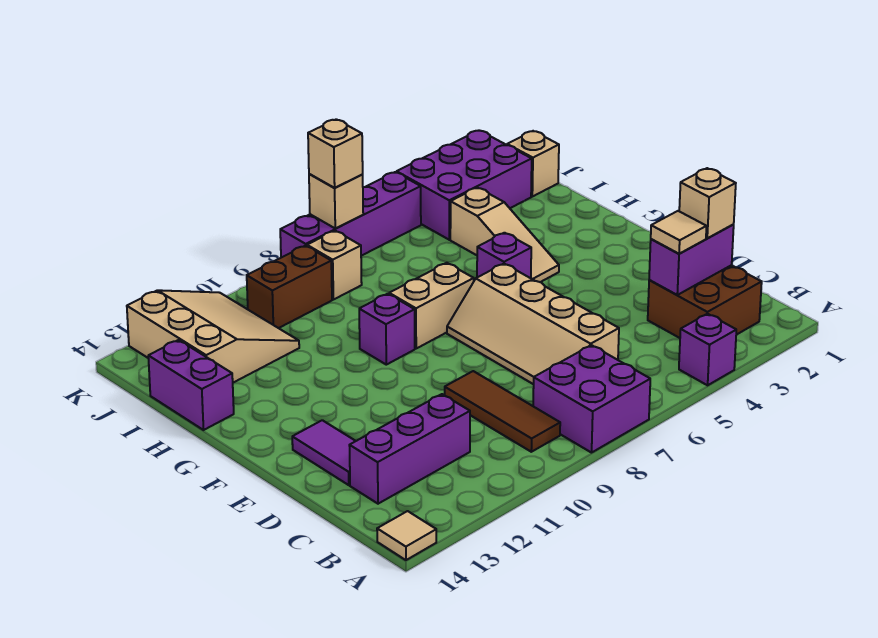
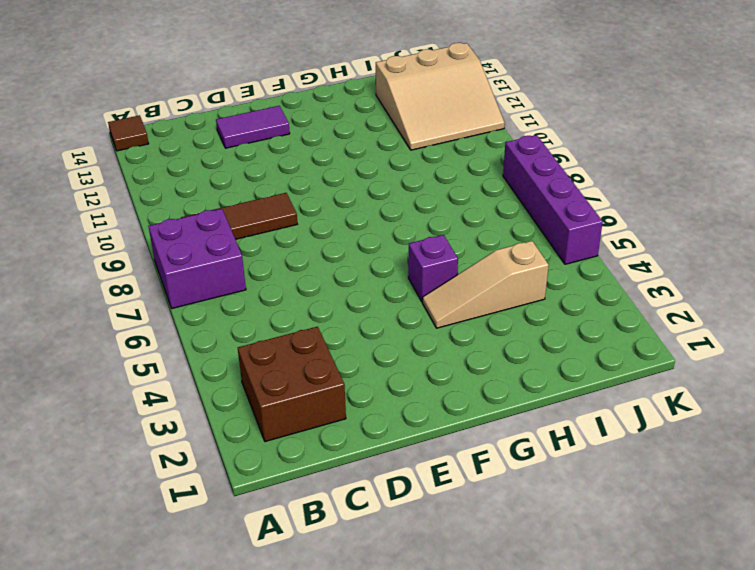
brown 1x1 tile [108,115,149,151] -> tan 1x1 tile [377,511,436,560]
none -> purple 1x1 brick [679,314,736,385]
none -> tan 2x4 slope [447,264,619,384]
none -> purple 1x3 brick [349,394,470,504]

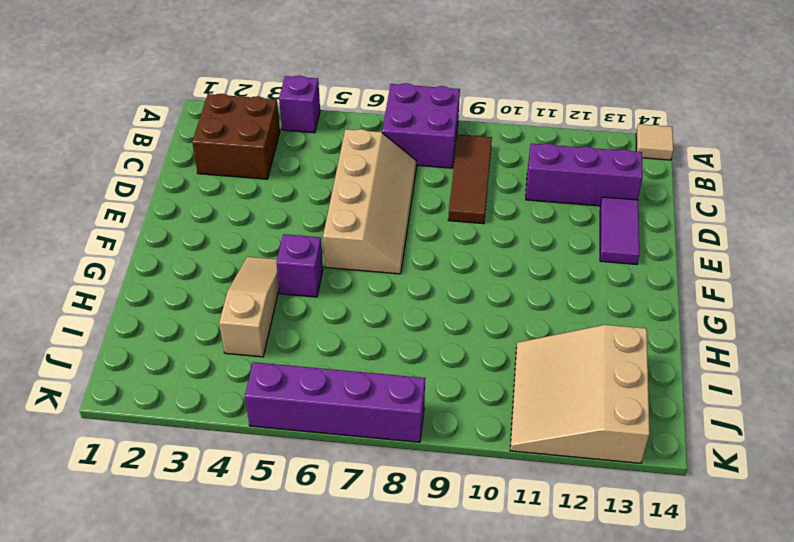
none -> tan 1x2 brick [389,263,474,348]
none -> purple 1x1 brick [359,294,415,365]
none -> purple 1x2 brick [148,340,234,430]

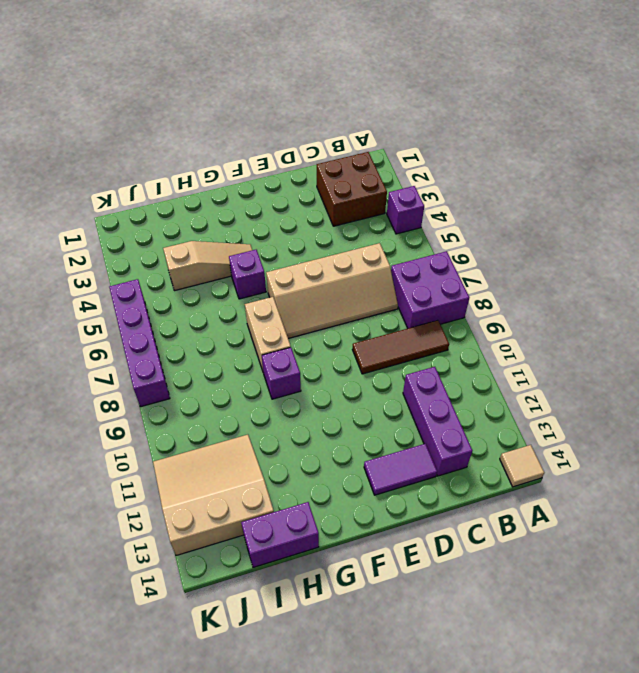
none -> tan 1x1 brick [507,131,559,197]
none -> purple 2x3 brick [397,131,532,240]
none -> tan 1x1 brick [307,231,362,300]

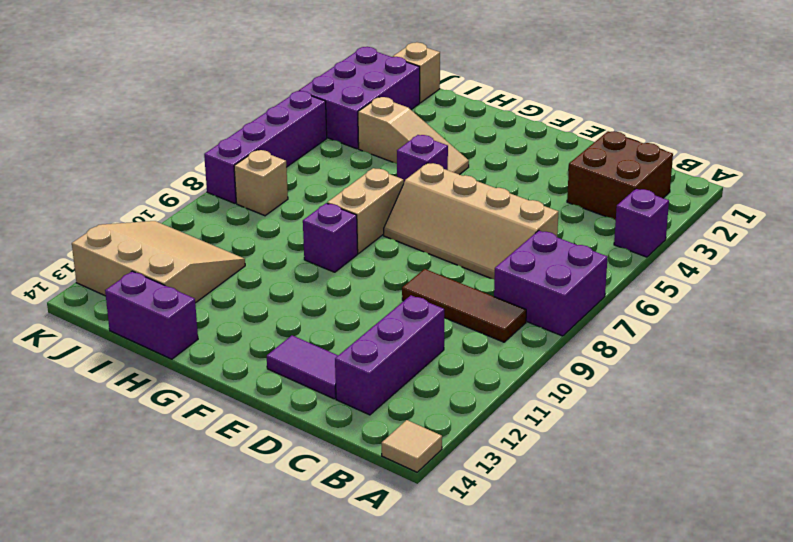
none -> brown 1x2 brick [247,246,332,328]
none -> purple 1x2 brick [649,225,734,295]
none -> tan 1x1 brick [309,174,363,228]

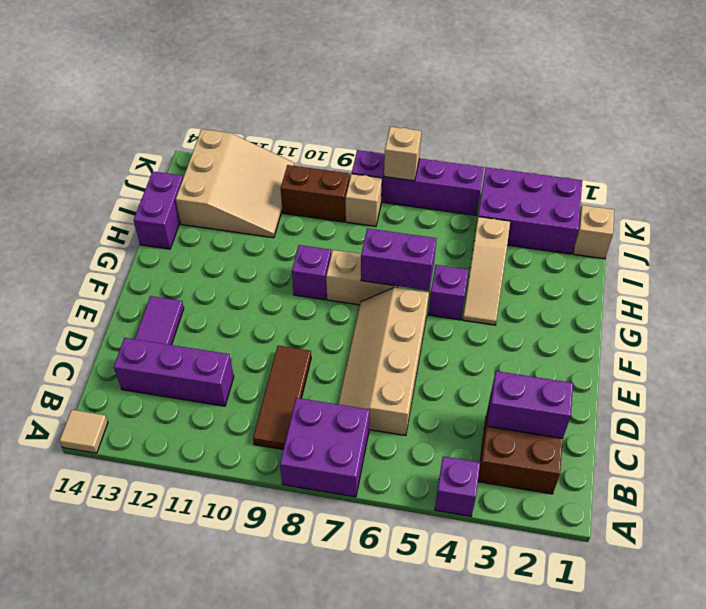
purple 1x2 brick [361,228,437,291] -> none
none -> tan 1x1 brick [679,168,736,238]
none -> tan 1x1 tile [651,211,707,254]
none -> tan 1x1 brick [308,119,363,188]

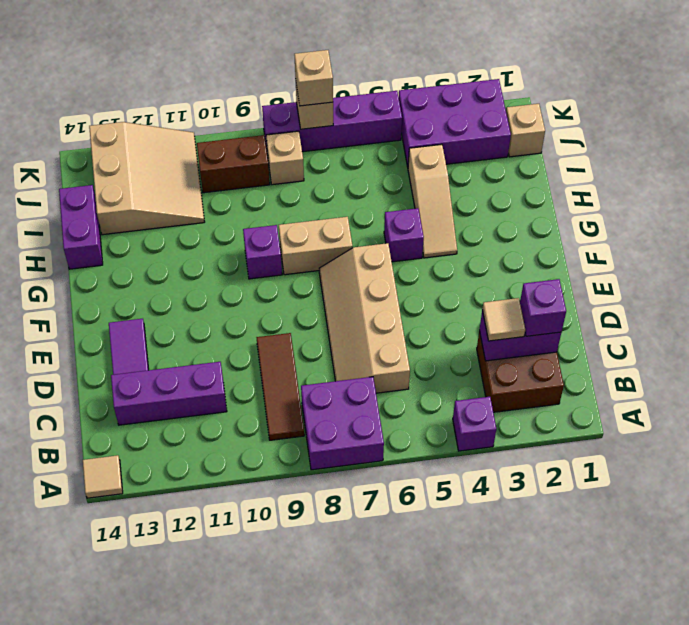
purple 1x1 brick [520,279,566,336] -> tan 1x1 brick [679,168,736,238]

